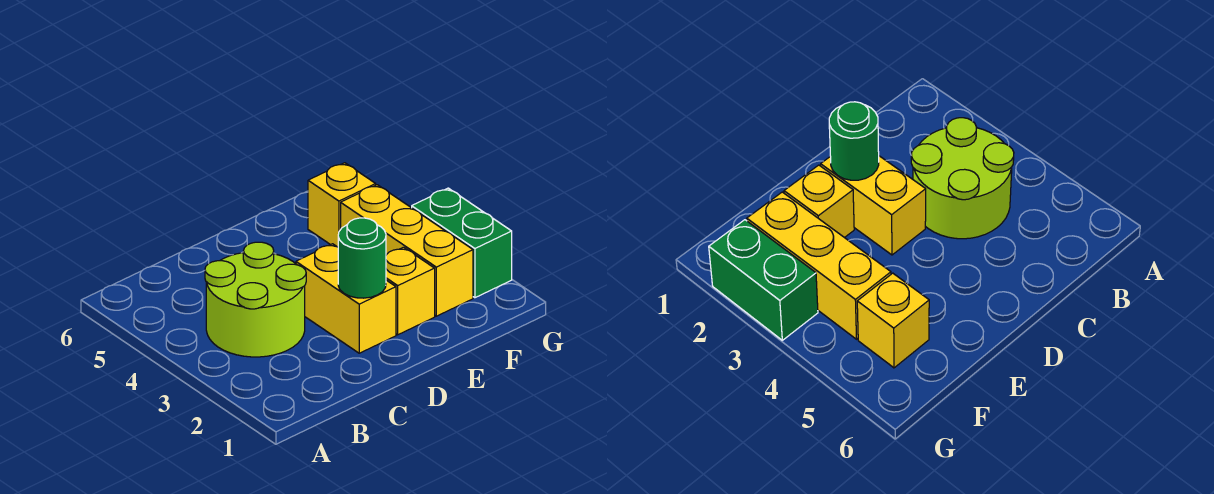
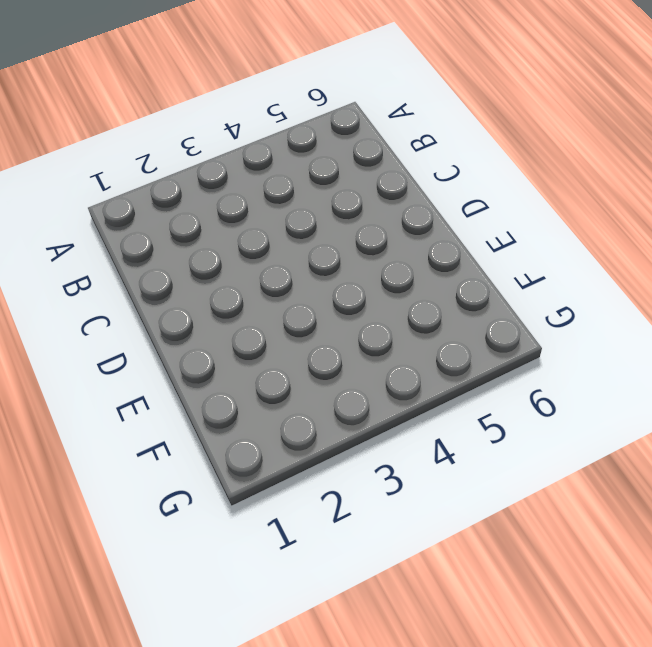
none -> lime 2x2 round brick [205,242,306,357]
none -> yellow 1x2 brick [296,244,396,353]

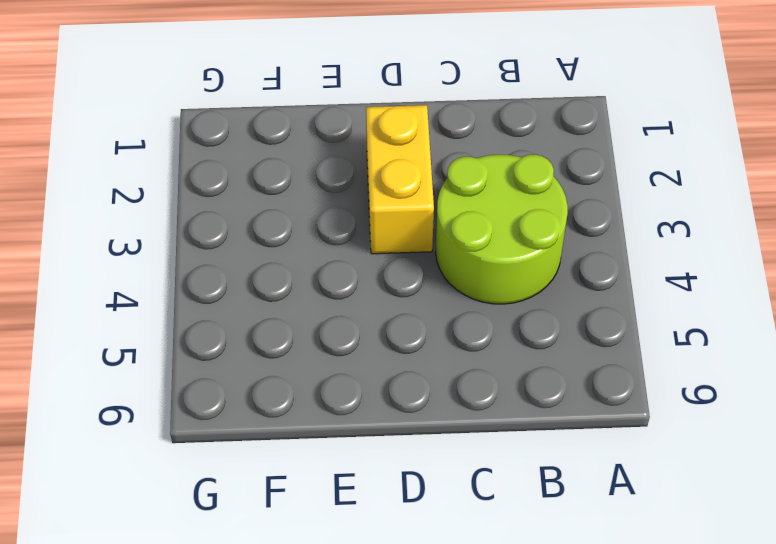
none -> yellow 1x1 brick [386,247,435,335]
none -> yellow 1x3 brick [341,185,473,316]

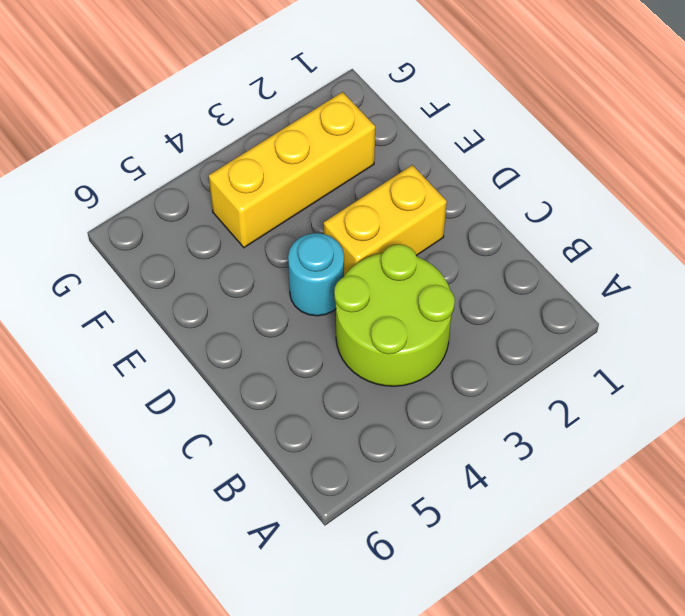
cyan 1x1 round brick [288,233,344,316] -> none
none -> yellow 1x1 brick [386,247,435,335]
none -> yellow 1x1 brick [308,163,376,247]

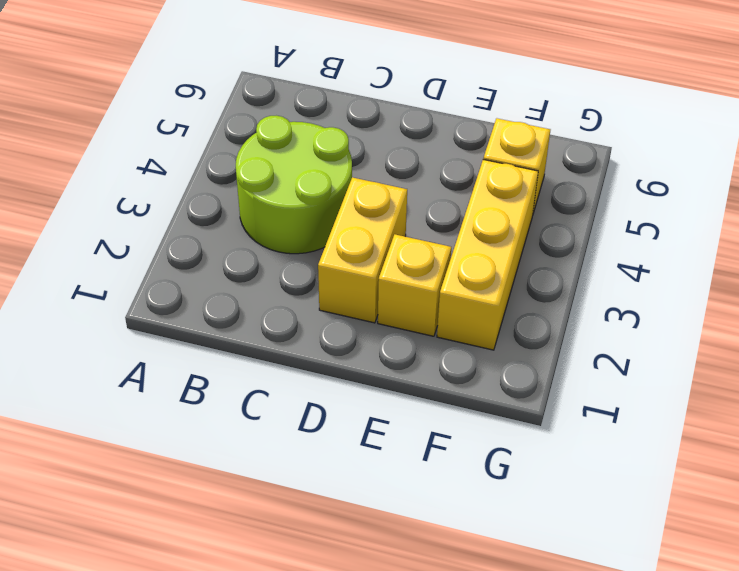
none -> green 1x2 brick [412,188,512,298]
none -> green 1x1 round brick [338,218,386,298]

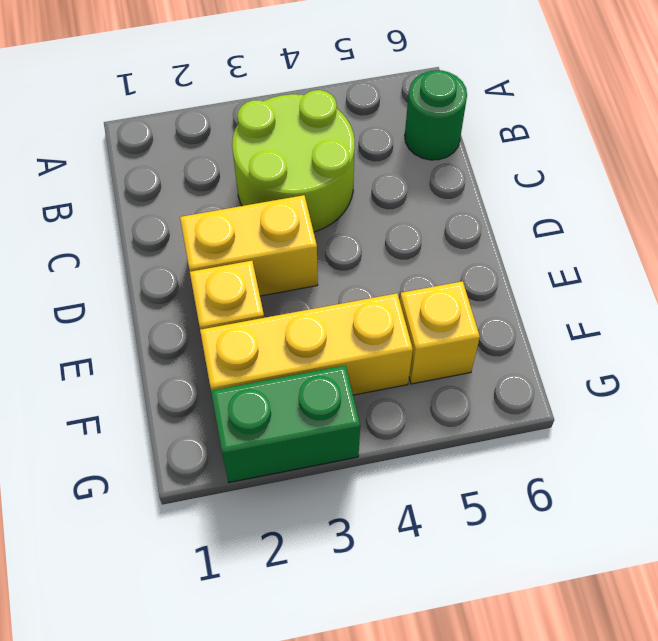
green 1x1 round brick [405,70,467,160] -> green 1x1 round brick moved to [338,218,386,298]

